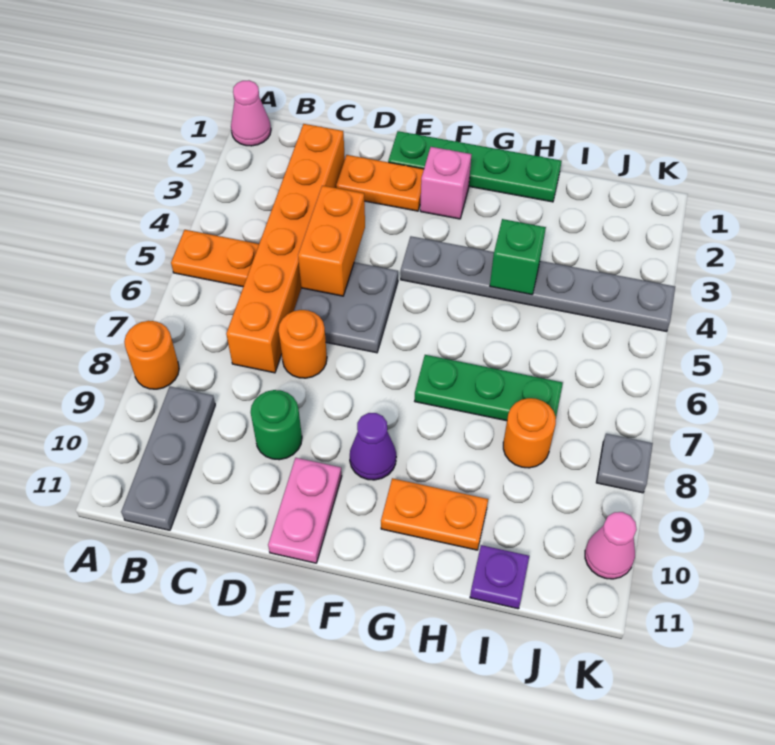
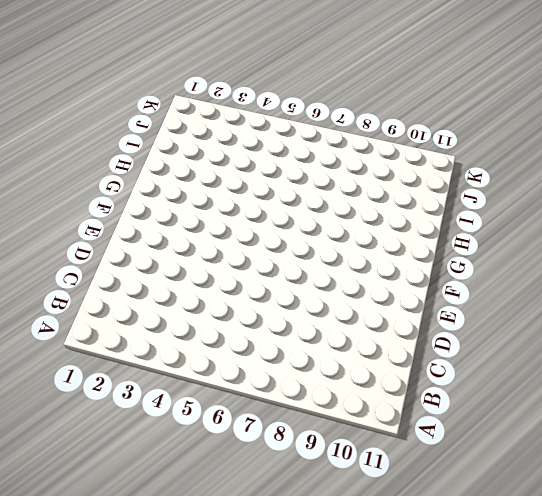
none -> pink 1x1 cone [231,80,271,146]
none -> orange 1x2 plate [171,230,259,287]
none -> orange 1x1 round brick [124,321,179,389]

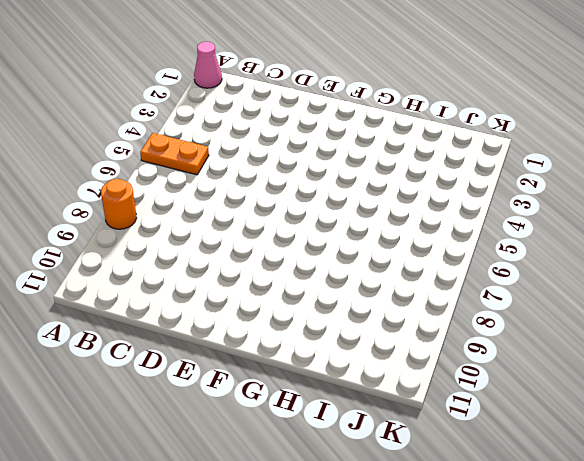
none -> grey 1x3 plate [121,387,215,530]
none -> orange 1x6 brick [226,124,345,373]
none -> orange 1x2 plate [336,155,424,211]

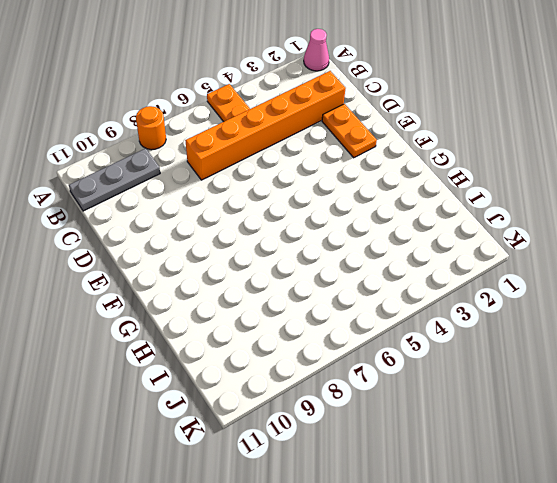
none -> grey 2x2 plate [294,262,398,353]
none -> orange 1x1 round brick [278,310,327,378]
none -> green 1x1 round brick [251,390,302,460]

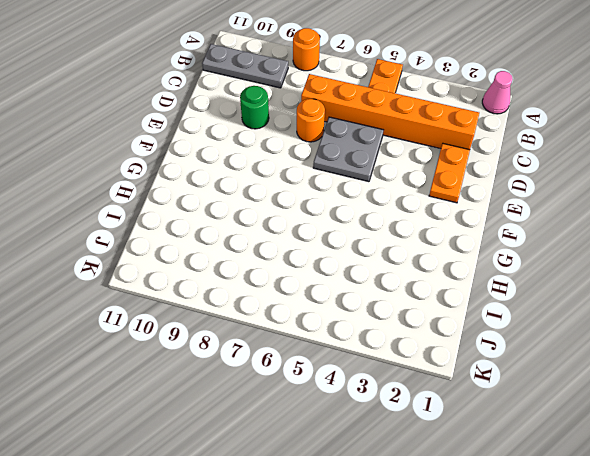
none -> green 1x4 plate [388,131,562,202]
none -> pink 1x2 plate [268,458,342,563]
none -> pink 1x1 brick [420,147,472,219]

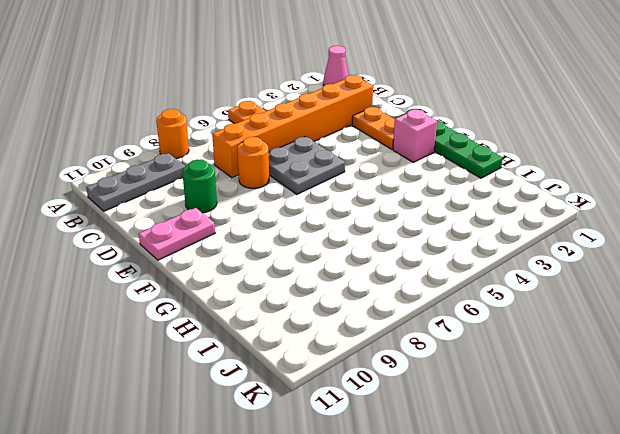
none -> grey 1x6 plate [401,236,675,331]
none -> purple 1x1 cone [350,413,396,480]
none -> green 1x3 plate [415,355,563,421]

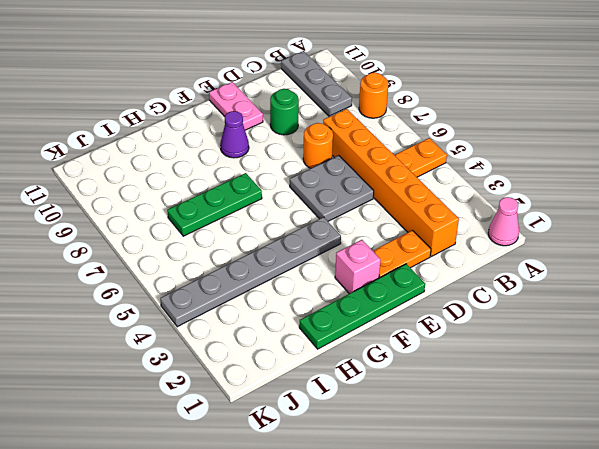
none -> orange 1x2 plate [381,478,488,550]
none -> orange 1x1 round brick [503,398,556,468]
none -> purple 1x1 plate [470,545,529,609]

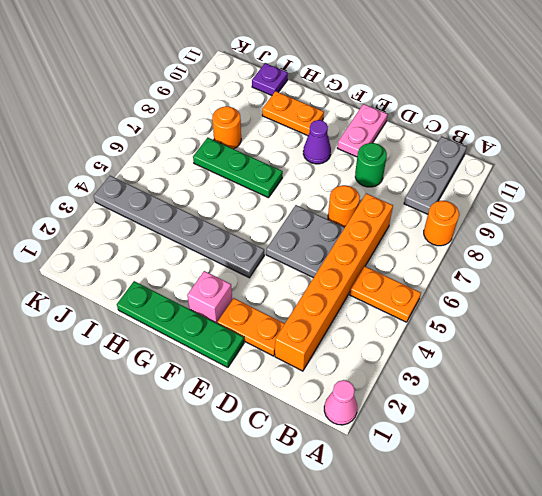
none -> grey 1x1 plate [596,434,653,493]
none -> pink 1x1 cone [585,512,637,579]
none -> orange 1x2 brick [298,186,365,296]

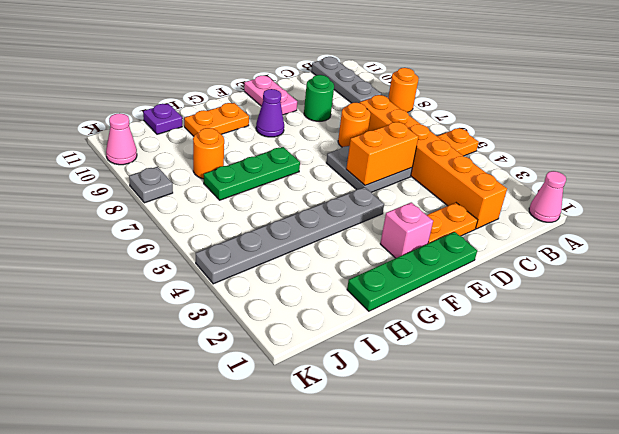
orange 1x2 brick [346,122,418,185] -> orange 1x2 brick turned to [298,186,365,296]
none -> green 1x1 brick [490,219,546,295]

